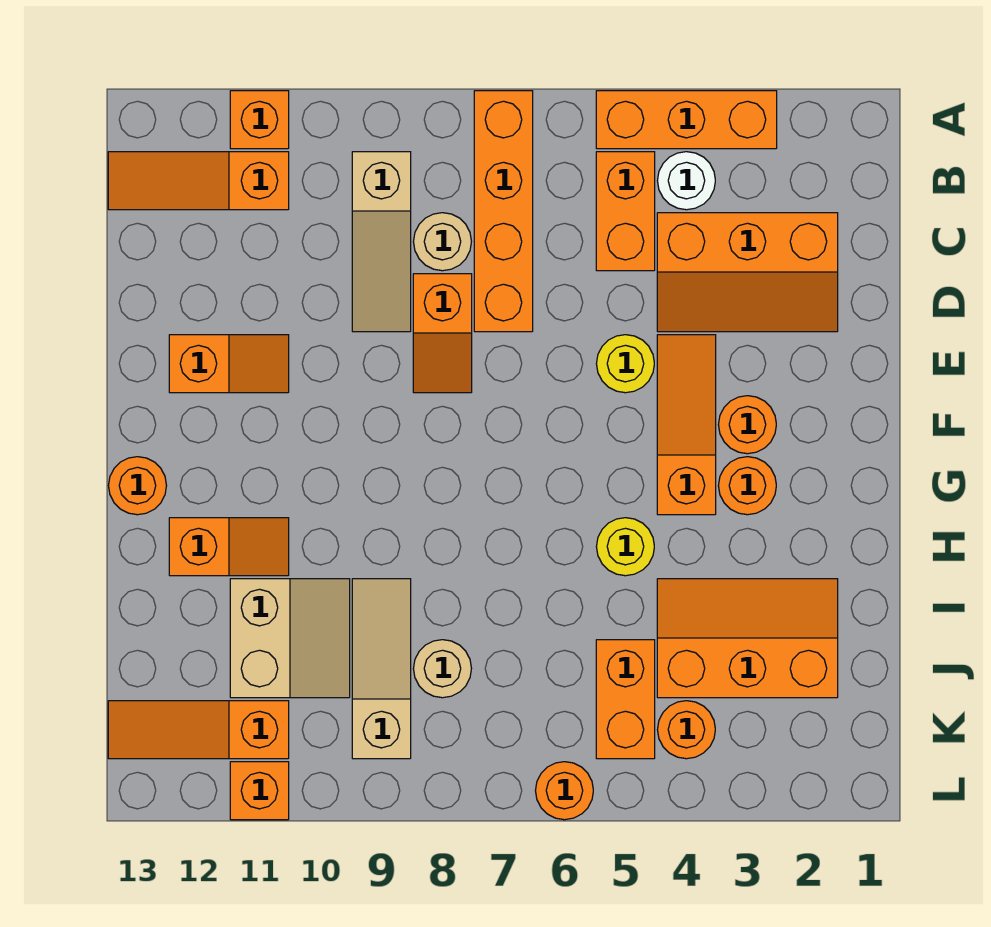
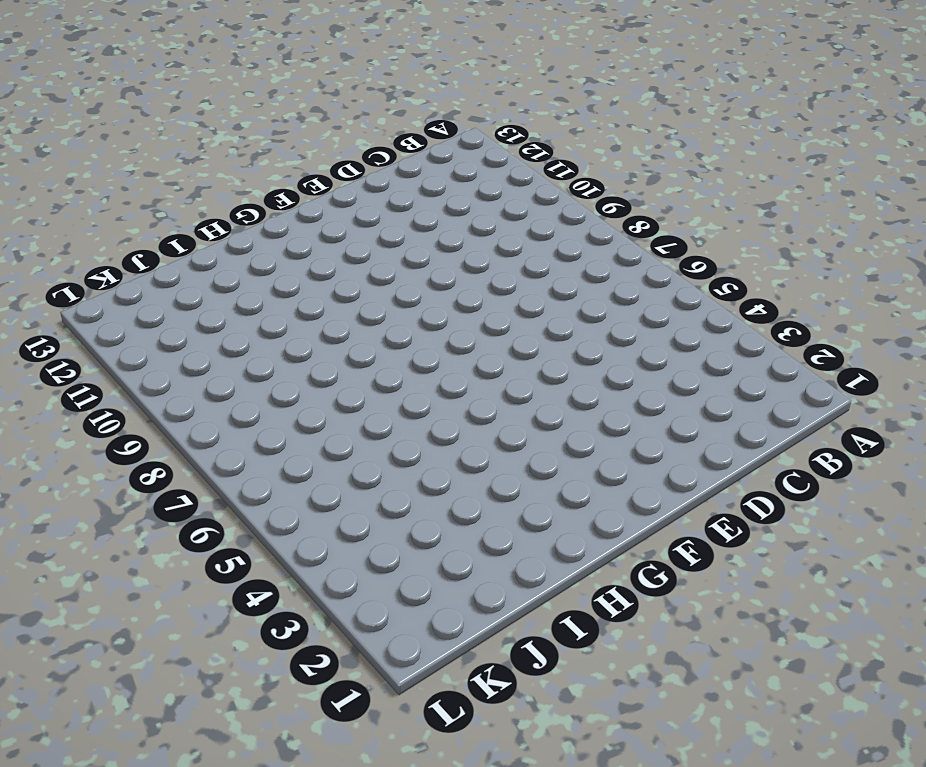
none -> orange 1x3 brick [596,91,777,149]
none -> orange 1x4 brick [474,91,533,332]
none -> orange 1x1 brick [230,91,289,149]

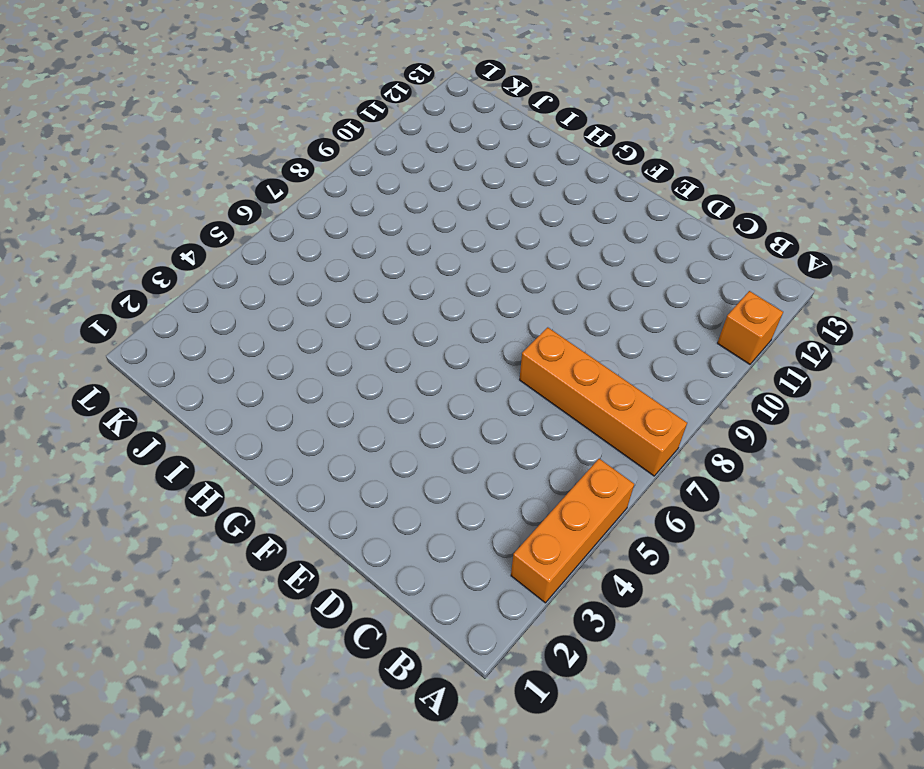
none -> white 1x1 round brick [657,152,715,210]
none -> orange 1x2 brick [596,152,655,271]
none -> tan 1x3 slope [352,152,411,332]

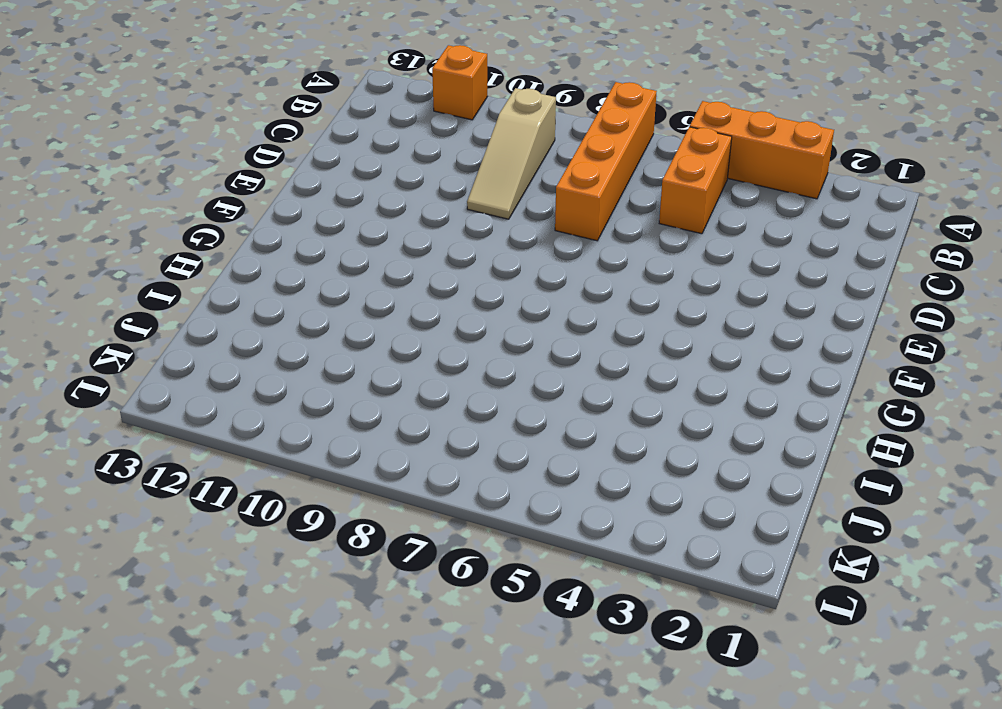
none -> white 1x1 round brick [657,152,715,210]
none -> orange 1x3 slope [108,152,289,210]
none -> orange 2x3 slope [657,213,838,332]

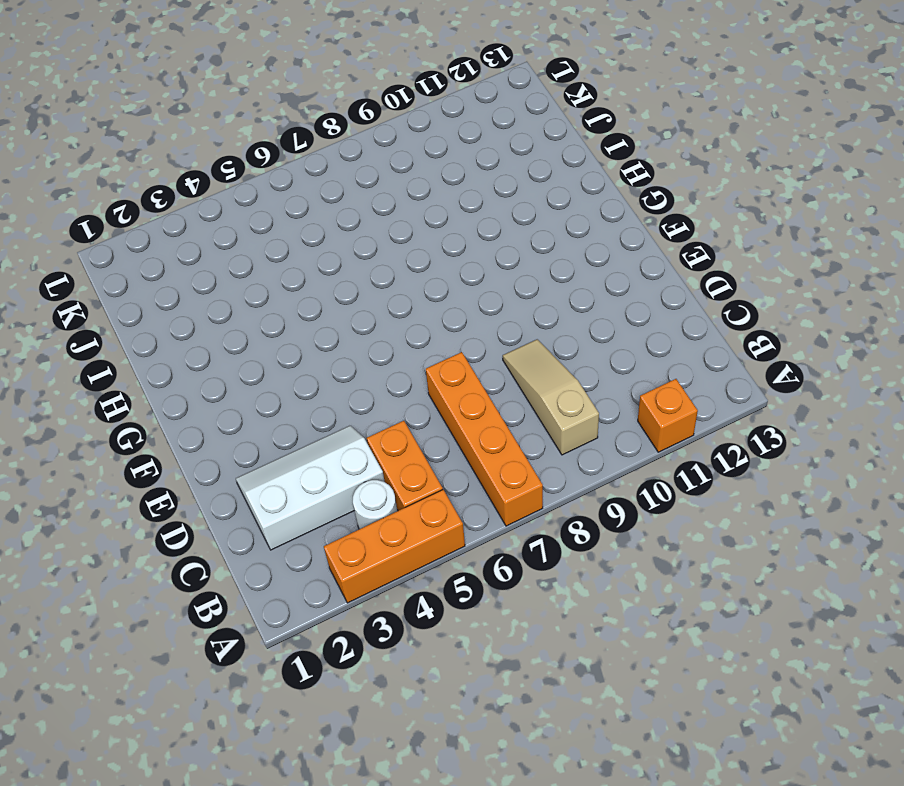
white 2x3 slope [236,426,385,550] -> orange 2x3 slope [657,213,838,332]
none -> orange 1x3 slope [108,152,289,210]
none -> tan 1x1 round brick [413,213,471,271]
none -> orange 1x2 slope [413,274,472,393]

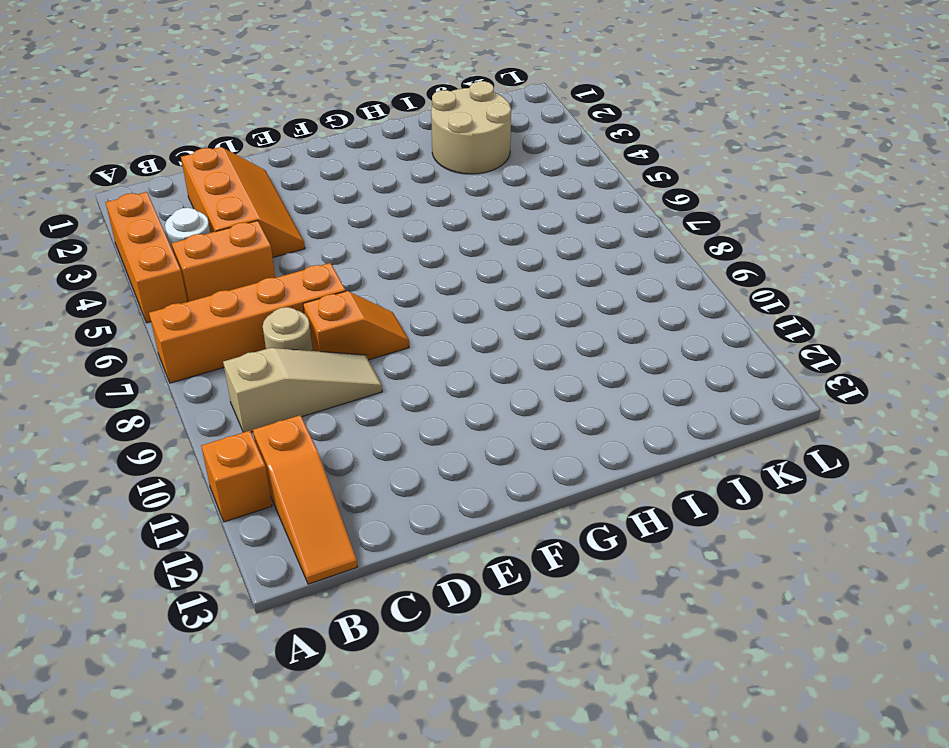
tan 2x2 round brick [431,81,511,174] -> orange 2x3 slope [657,579,838,698]
none -> orange 1x3 slope [657,335,716,515]
none -> yellow 1x1 round brick [596,335,654,393]
none -> orange 1x2 slope [169,335,289,393]

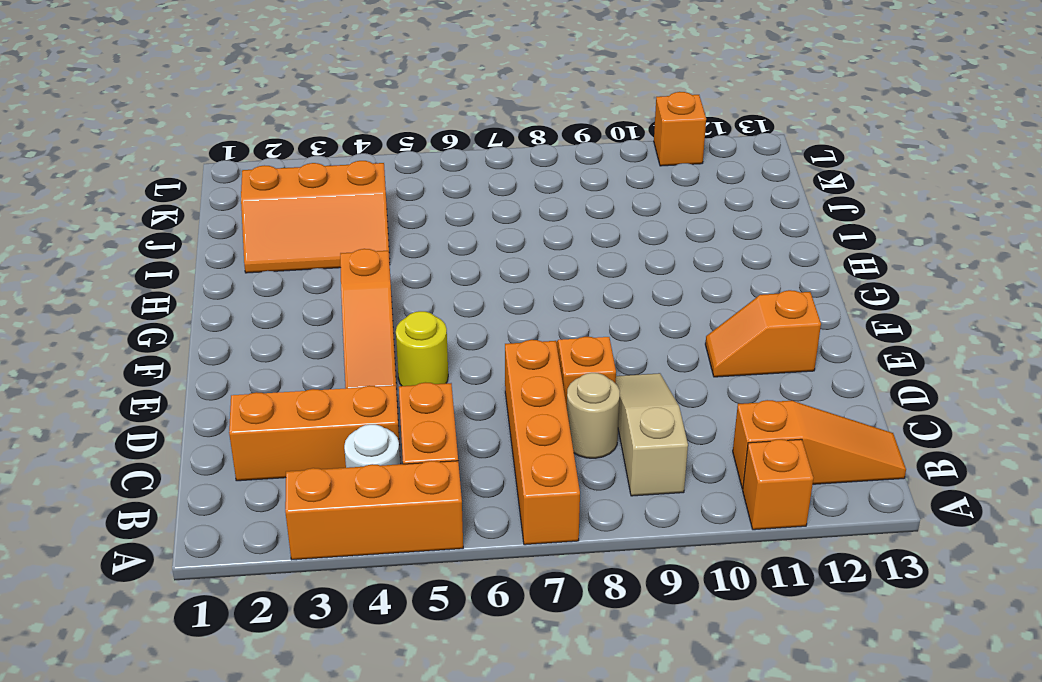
none -> orange 1x1 round brick [718,396,776,454]
none -> orange 1x1 round brick [718,457,776,515]
none -> orange 1x1 round brick [109,457,167,515]

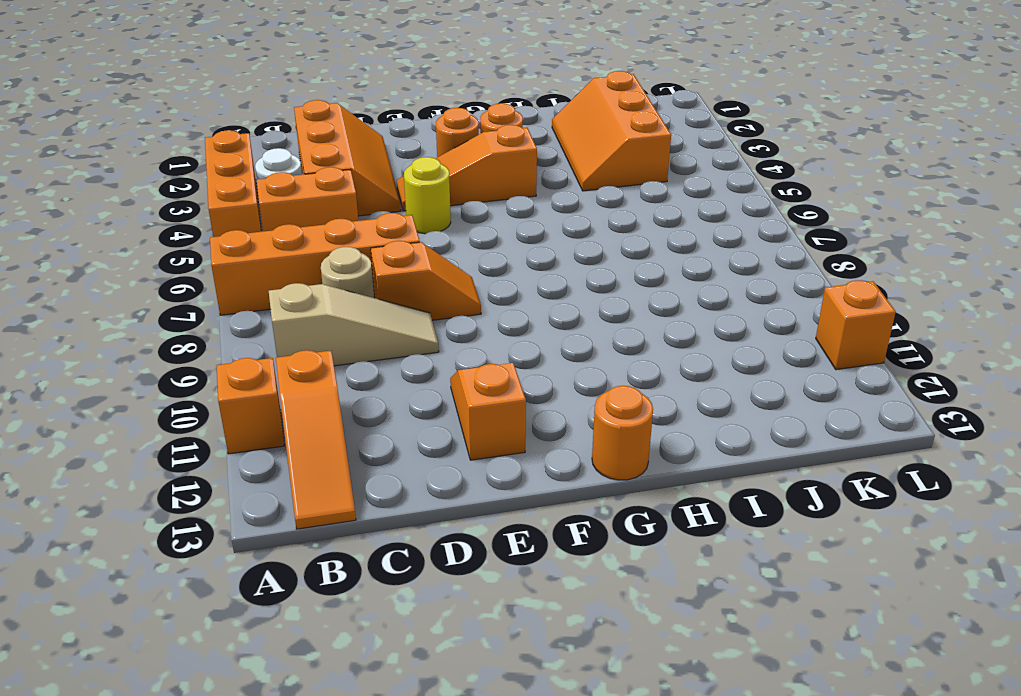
none -> yellow 1x1 round brick [596,518,654,576]
none -> orange 1x2 slope [169,518,289,576]
none -> tan 1x3 slope [352,579,411,759]

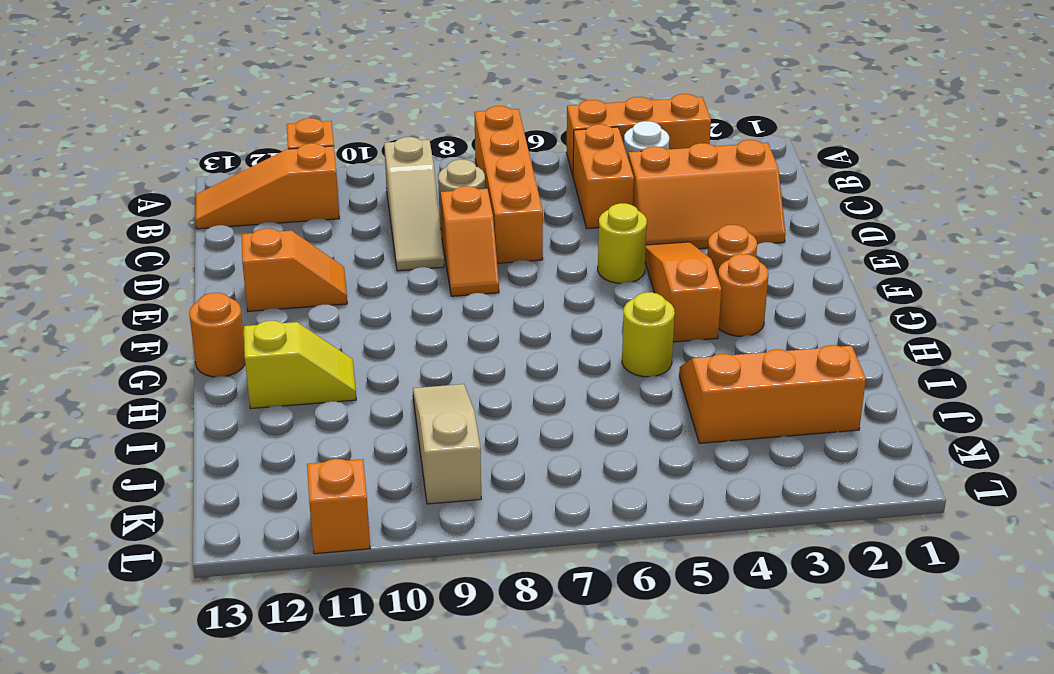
yellow 1x2 slope [244,321,356,409] -> orange 1x2 slope [169,518,289,576]
none -> tan 2x2 slope [230,579,350,698]
none -> orange 1x2 brick [596,640,655,759]
none -> tan 1x1 round brick [413,640,471,698]

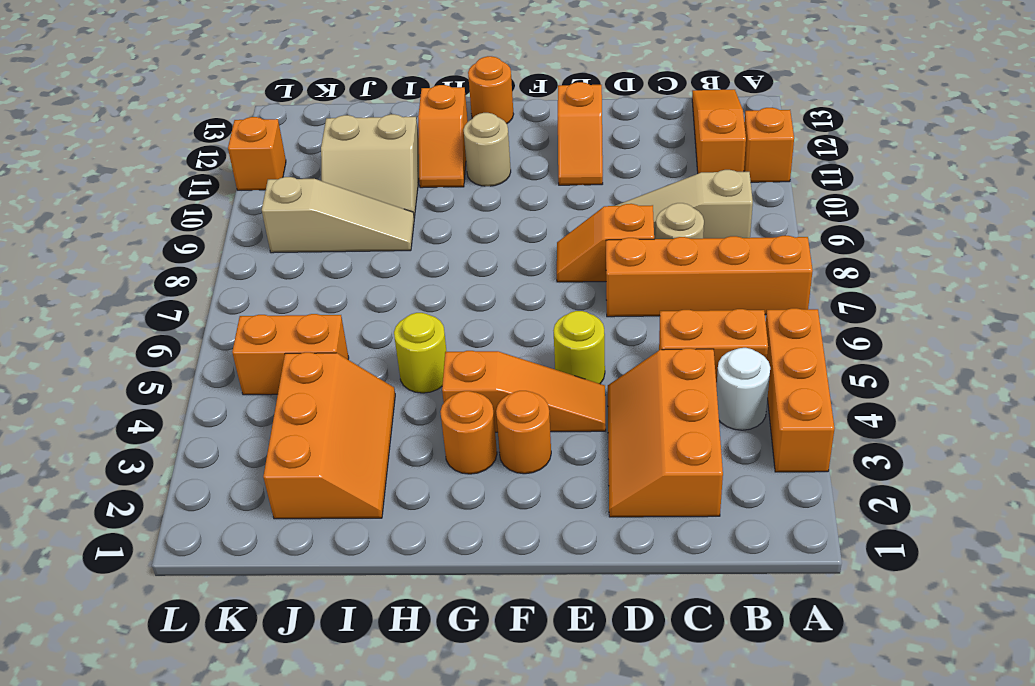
tan 1x1 round brick [463,113,511,186] -> tan 1x1 round brick moved to [413,640,471,698]
none -> orange 1x1 round brick [657,701,715,759]
none -> orange 1x3 slope [108,701,289,759]
none -> orange 1x1 round brick [535,762,593,820]

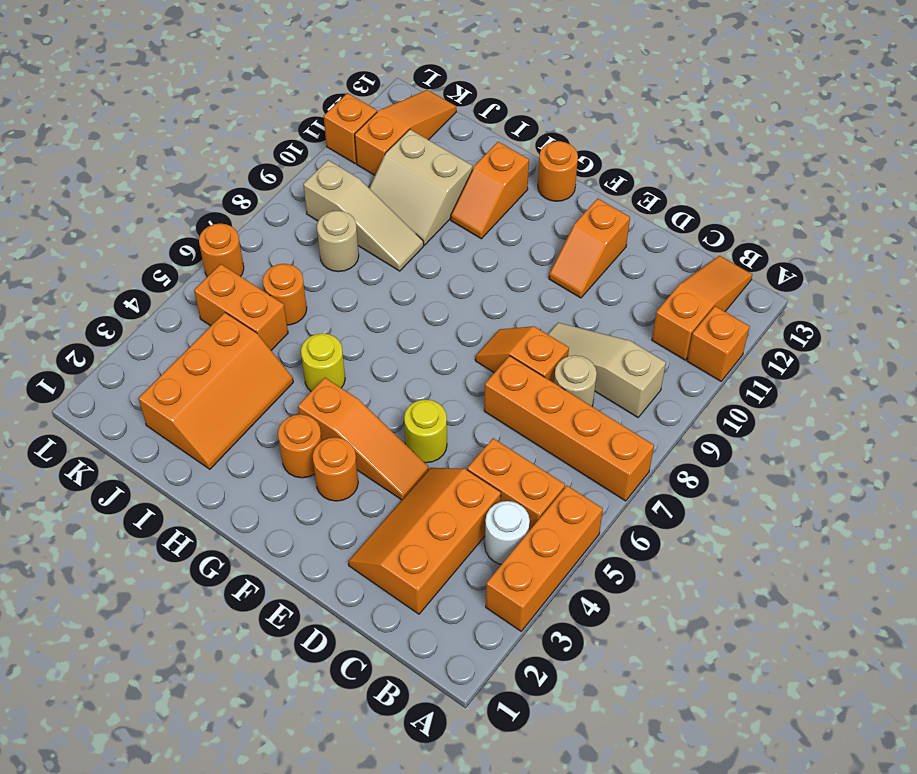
orange 1x1 round brick [263,264,307,325] -> orange 1x1 round brick moved to [657,701,715,759]

